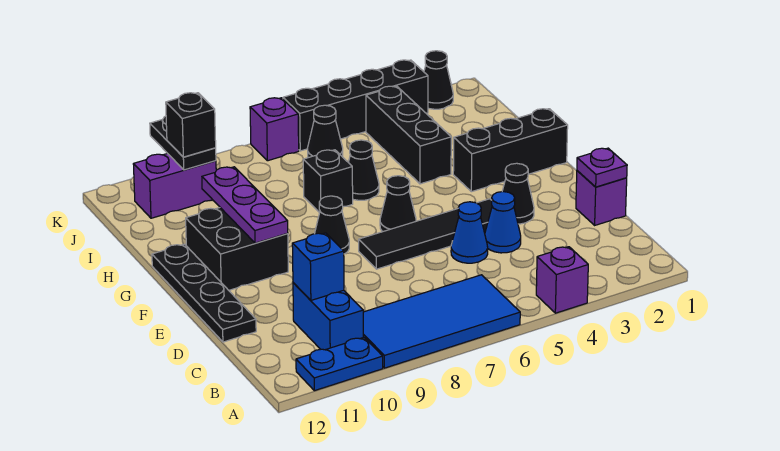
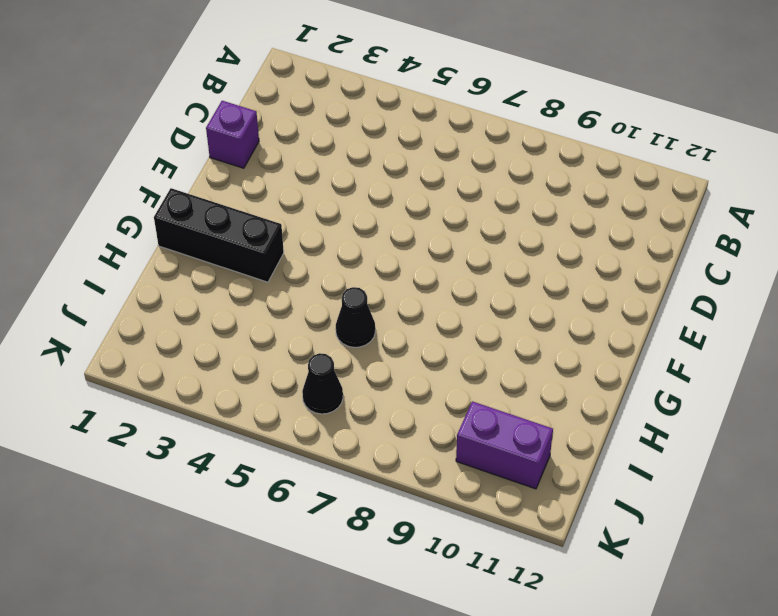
none -> purple 1x1 brick [536,247,588,313]
none -> blue 2x4 tile [363,275,520,368]
none -> blue 1x2 plate [296,337,383,391]

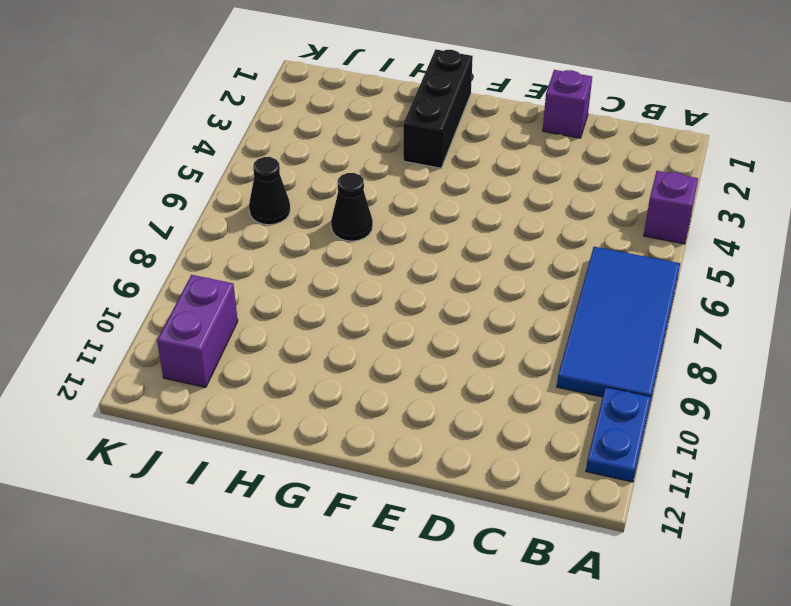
none -> blue 1x2 brick [293,283,363,350]
none -> blue 1x1 cone [485,192,521,253]
none -> blue 1x1 cone [451,202,488,263]

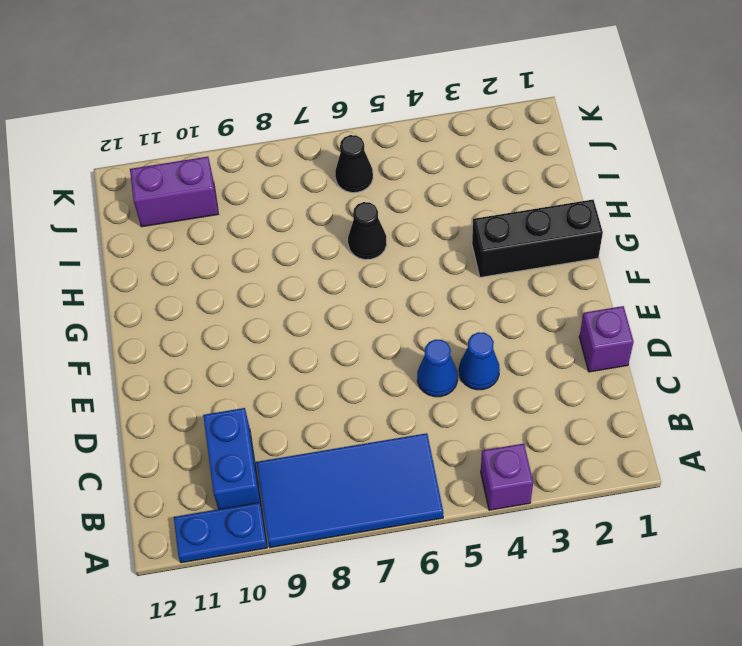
none -> black 1x4 plate [152,244,256,342]
none -> black 1x1 cone [502,163,534,224]
none -> black 1x4 tile [359,199,492,269]

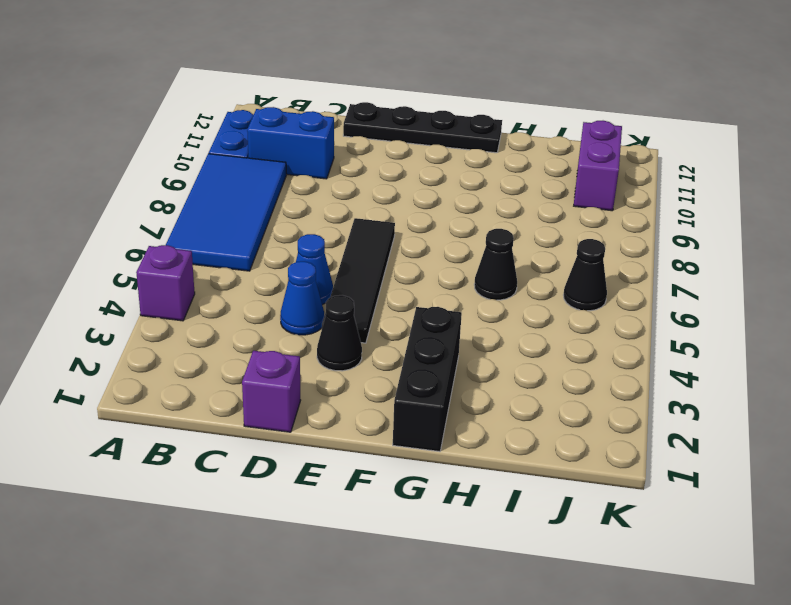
none -> black 1x1 cone [380,176,416,232]
none -> black 1x1 cone [315,196,349,254]
none -> black 2x2 brick [186,208,288,290]

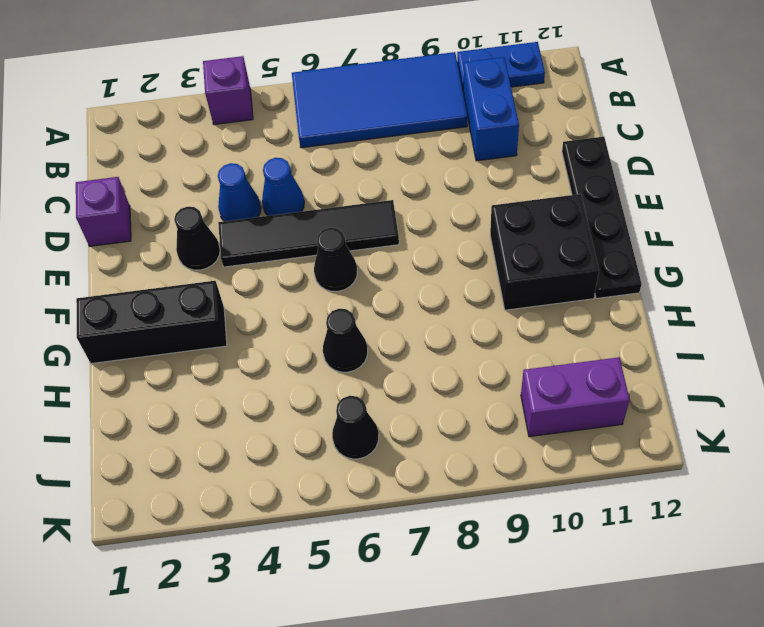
none -> black 1x1 cone [315,196,349,254]
none -> black 1x3 brick [366,86,451,184]
none -> black 1x1 brick [303,150,353,213]

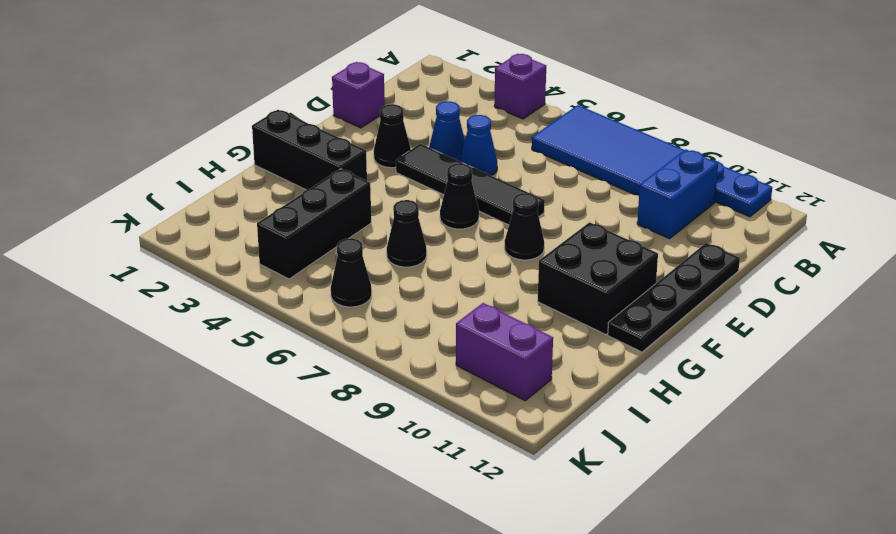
none -> black 1x1 brick [303,150,353,213]
none -> black 1x1 cone [424,51,453,109]
none -> black 1x4 brick [283,60,428,151]

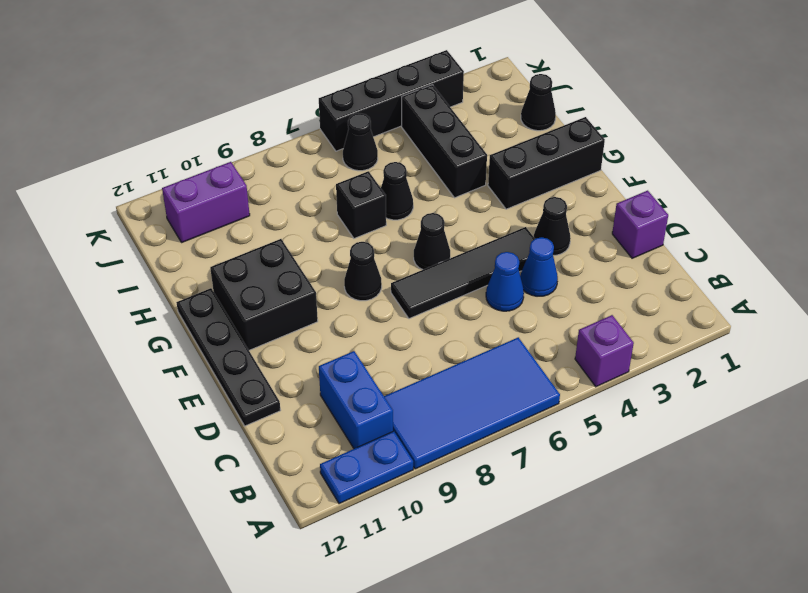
black 1x1 cone [521,74,556,131] -> black 1x1 cone moved to [424,51,453,109]
none -> purple 1x1 brick [250,98,299,161]
none -> blue 1x1 brick [292,233,344,300]
none -> purple 1x1 plate [577,148,627,187]

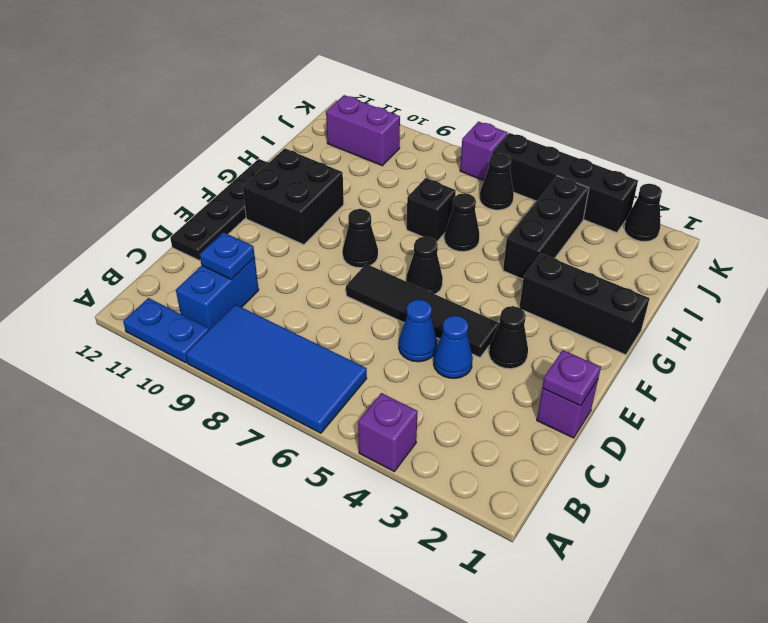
blue 1x1 plate [200,232,255,279] -> blue 1x1 brick [292,233,344,300]
none -> purple 1x3 plate [202,167,288,243]
none -> black 1x2 plate [150,116,216,170]
none -> black 1x1 brick [166,93,216,157]

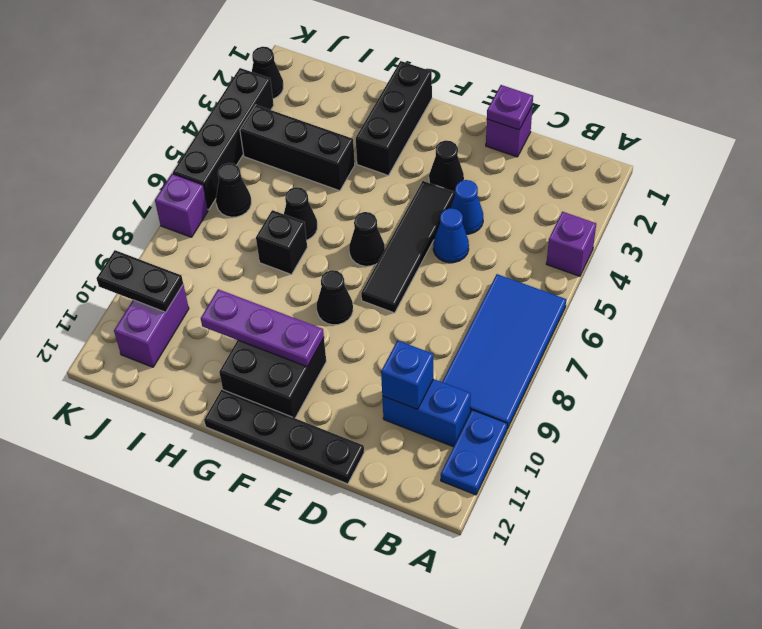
none -> black 1x1 brick [166,93,216,157]

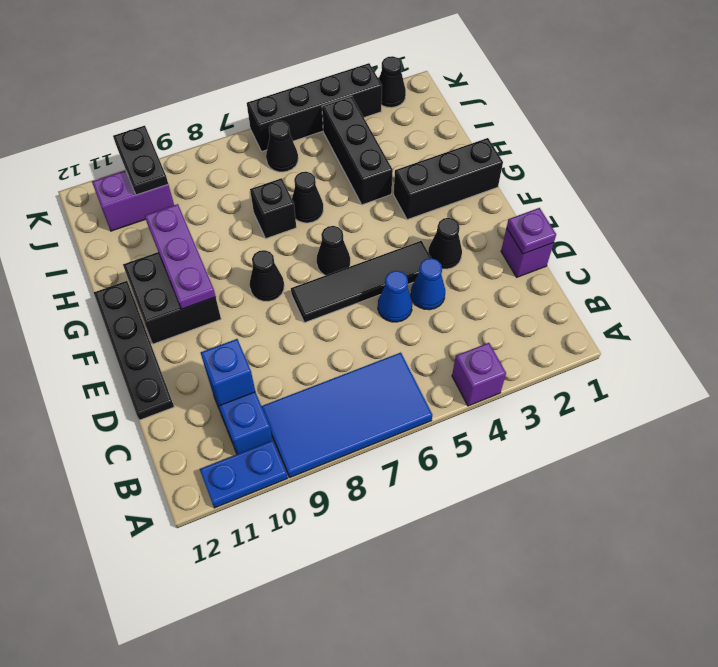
none -> purple 1x1 brick [250,98,299,161]
none -> black 1x1 brick [166,93,216,157]

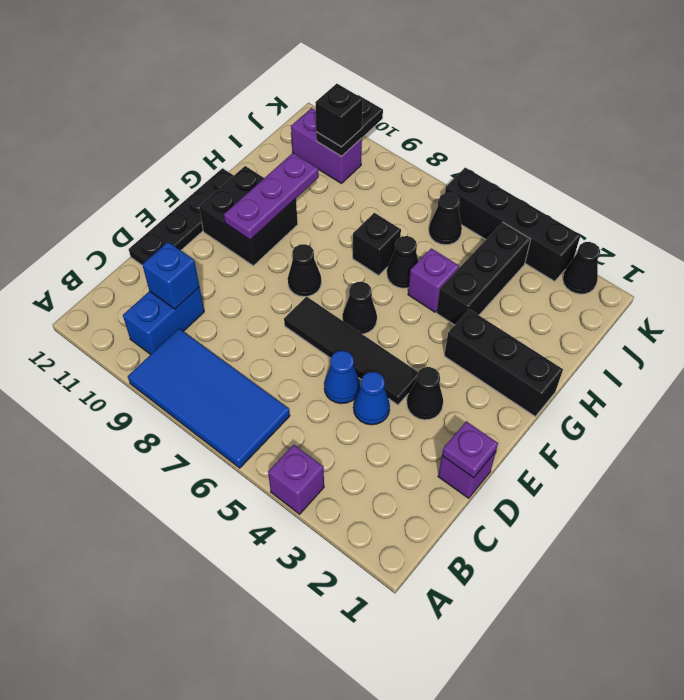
purple 1x1 brick [408,248,459,312] -> purple 1x1 brick moved to [250,98,299,161]
none -> blue 1x2 plate [296,337,383,391]

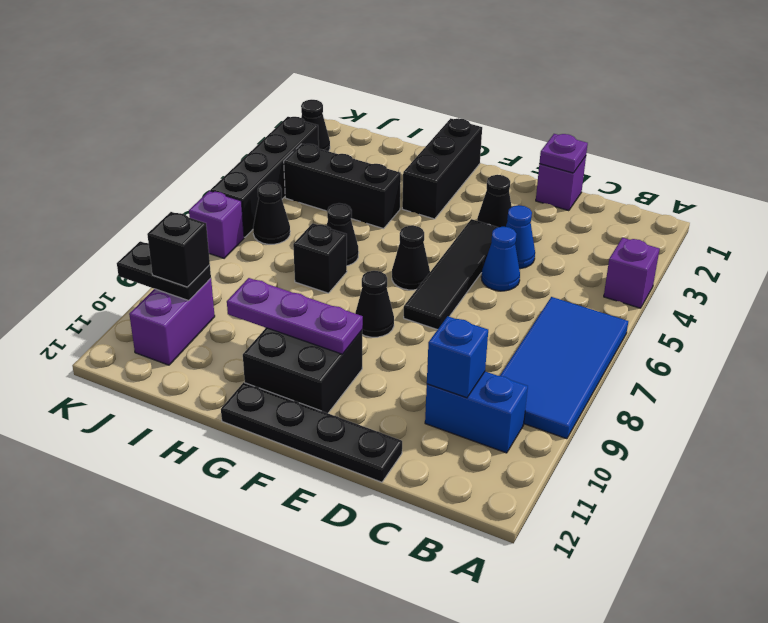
none -> blue 1x2 plate [296,337,383,391]

